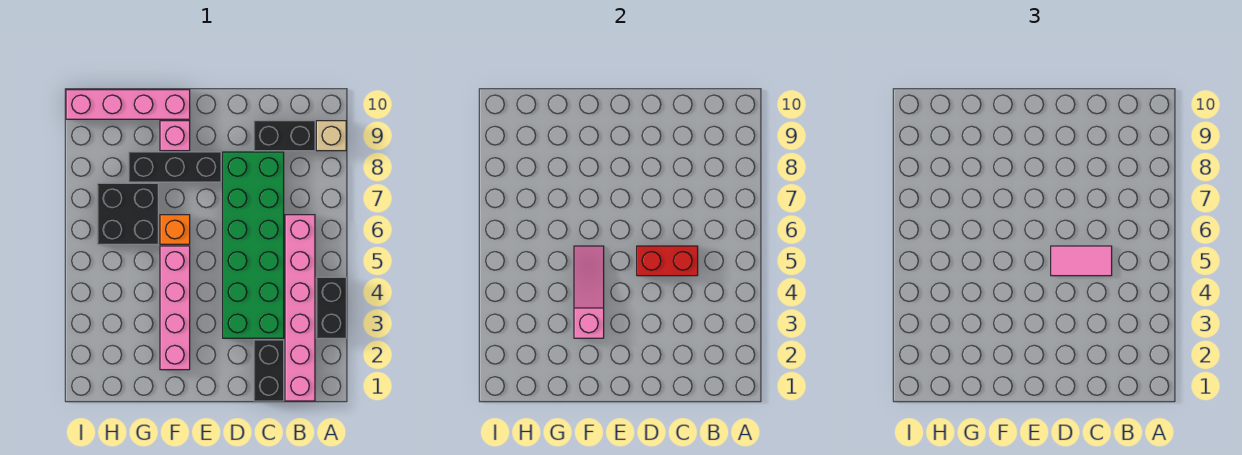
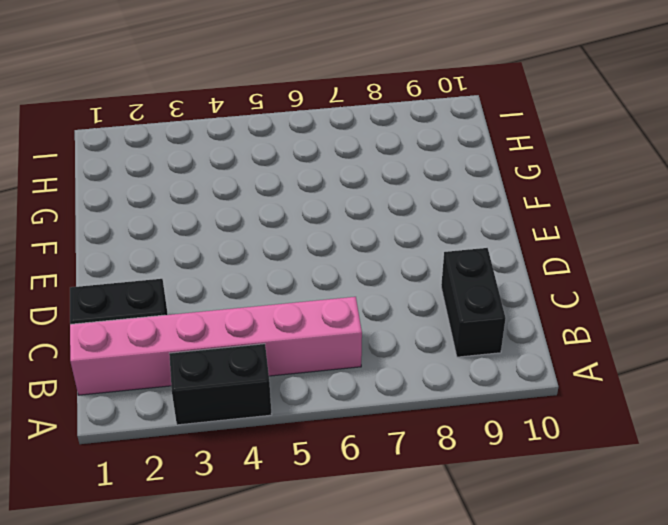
none -> tan 1x1 brick [316,121,346,151]
none -> green 2x6 brick [223,152,284,338]
none -> black 1x3 brick [129,152,221,182]

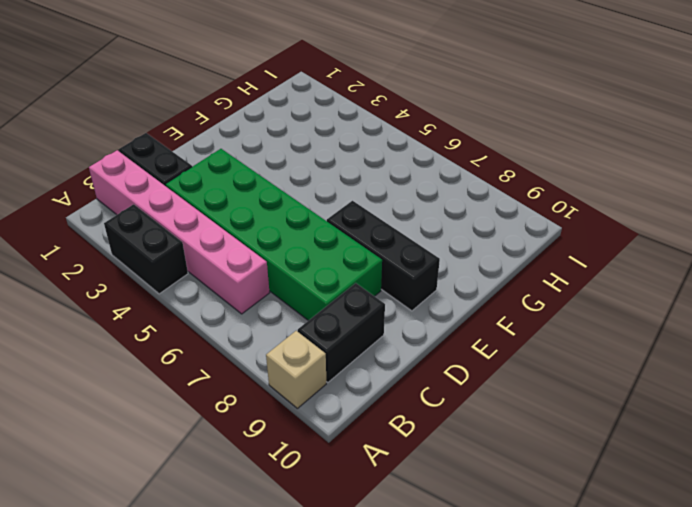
black 1x3 brick [327,201,440,311] -> black 1x3 brick turned to [129,152,221,182]
none -> pink 1x4 brick [160,246,190,370]
none -> orange 1x1 brick [160,215,190,244]
none -> pink 1x1 brick [160,121,190,151]

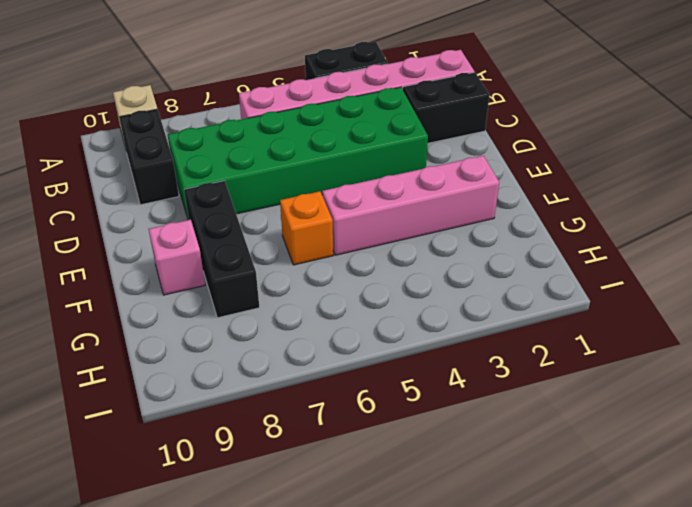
none -> pink 1x4 brick [66,90,190,119]
none -> black 2x2 brick [97,183,158,244]
none -> red 1x2 brick [637,246,698,276]

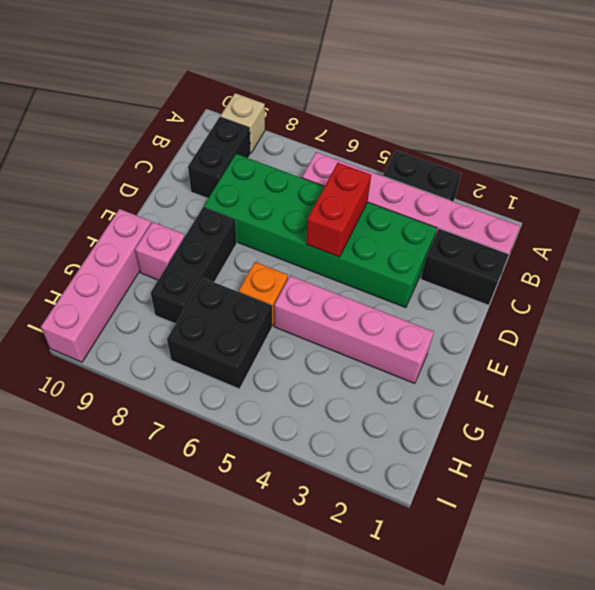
none -> pink 1x3 slope [574,246,604,338]
none -> pink 1x2 tile [1051,246,1112,276]

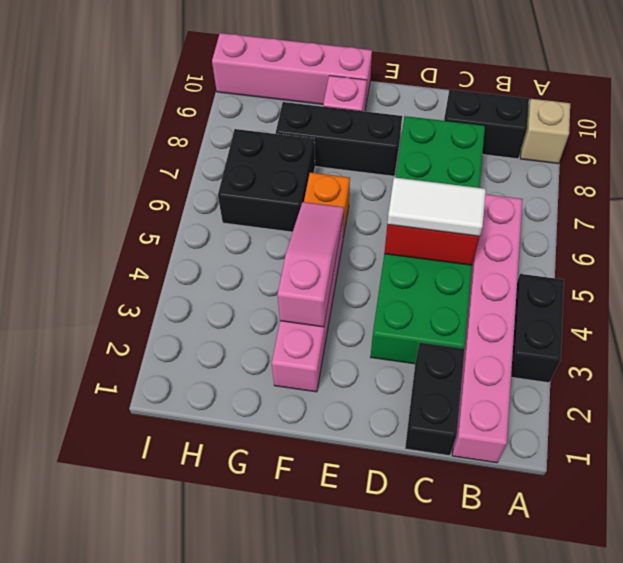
white 1x2 tile [387,177,486,236] -> pink 1x2 tile [1051,246,1112,276]

